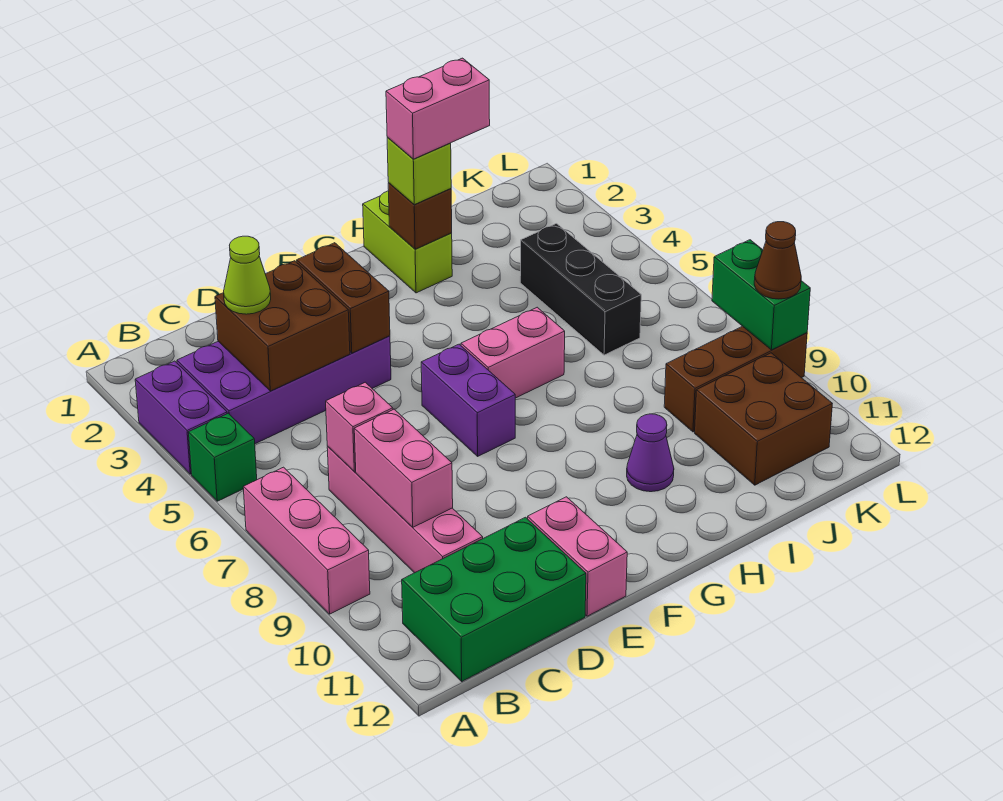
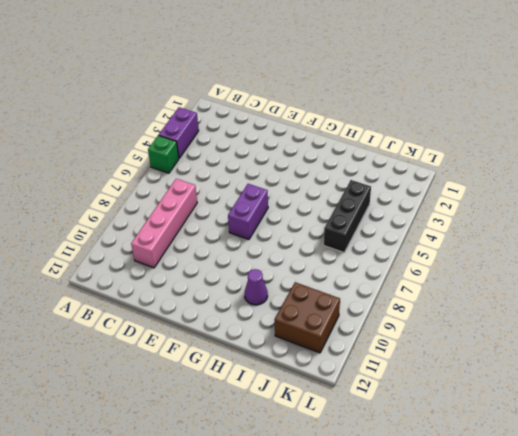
none -> pink 1x3 brick [243,467,370,614]
none -> purple 2x4 brick [177,336,391,444]
none -> green 2x3 brick [402,517,586,681]

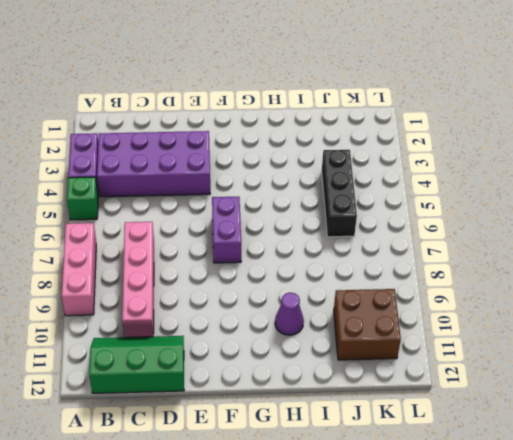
green 2x3 slope [89,336,184,393] -> green 2x3 brick [402,517,586,681]
none -> pink 1x2 brick [528,497,627,616]
none -> pink 1x2 brick [461,307,565,398]
none -> lime 1x2 brick [363,191,452,293]

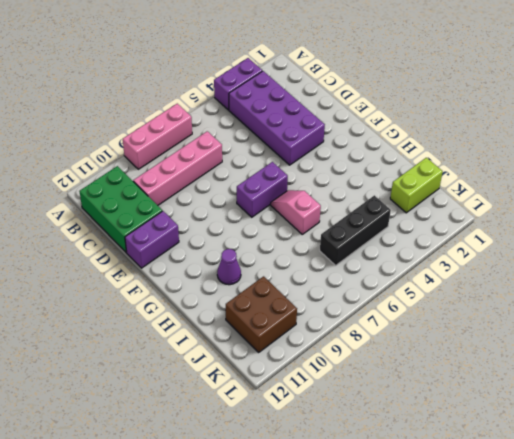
purple 1x2 brick [125,211,179,268] -> pink 1x2 brick [528,497,627,616]
pink 1x2 slope [271,190,321,234] -> pink 1x2 brick [461,307,565,398]
lime 1x2 brick [390,158,443,213] -> lime 1x2 brick moved to [363,191,452,293]
none -> green 1x1 brick [188,413,257,501]
none -> brown 1x3 brick [664,326,807,432]
none -> brown 2x2 brick [215,261,350,391]

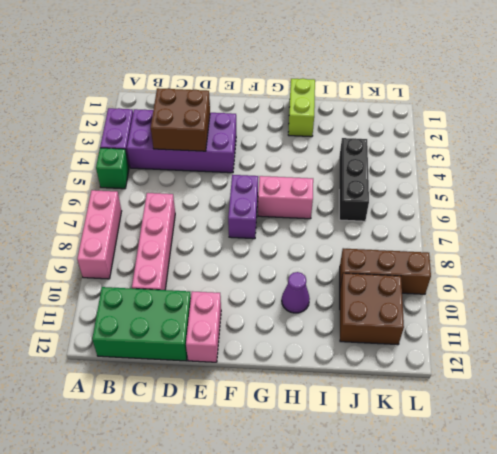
none -> pink 1x1 brick [326,382,393,472]
none -> pink 1x2 brick [354,409,453,527]
none -> brown 1x2 brick [297,243,390,353]

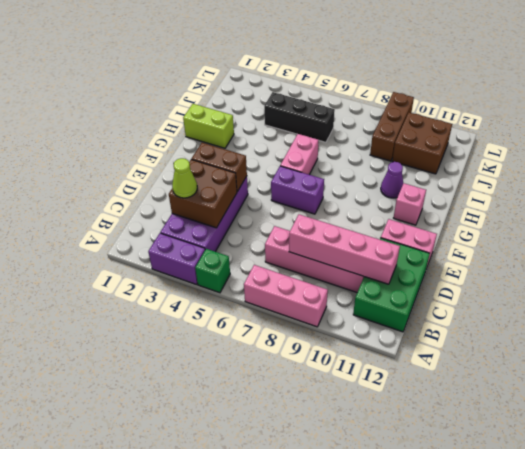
pink 1x4 brick [289,214,400,284] -> pink 1x2 brick [354,409,453,527]
pink 1x1 brick [394,183,426,225] -> pink 1x1 brick moved to [326,382,393,472]
none -> brown 1x1 brick [388,183,452,249]
none -> green 1x2 brick [712,240,810,350]
none -> lime 1x1 brick [387,137,451,205]

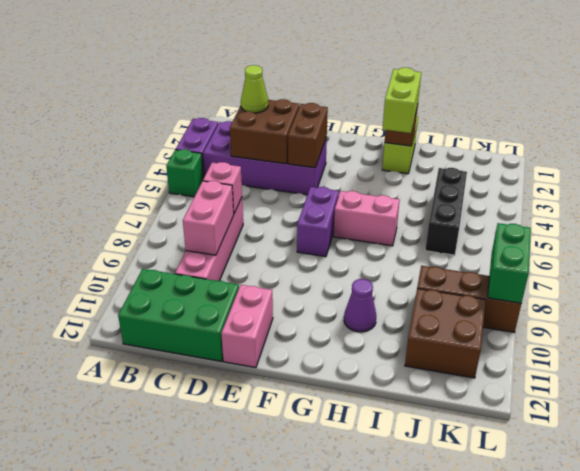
lime 1x2 brick [383,68,421,133] -> lime 1x1 brick [387,137,451,205]
none -> pink 1x3 brick [243,467,370,614]
none -> brown 1x1 cone [754,222,801,299]
none -> pink 1x2 brick [386,58,490,159]

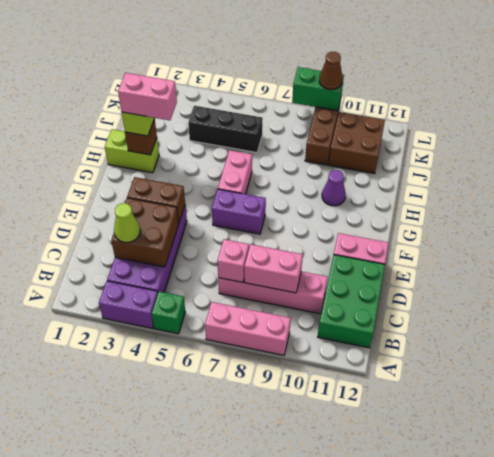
pink 1x2 brick [118,73,177,120] -> pink 1x2 brick turned to [386,58,490,159]

